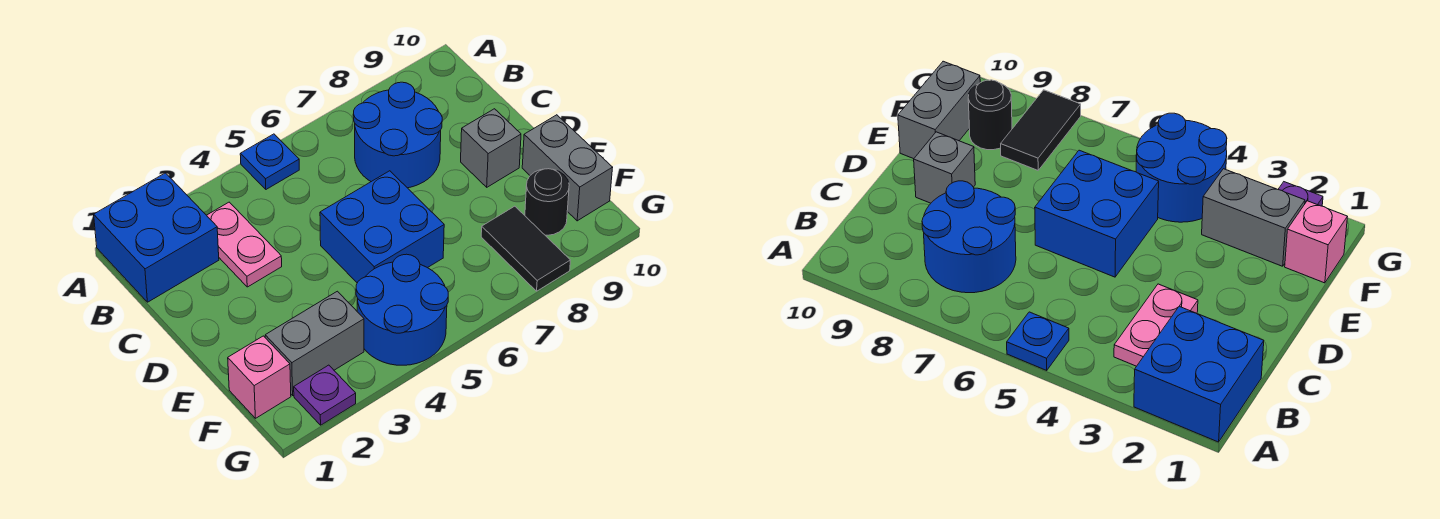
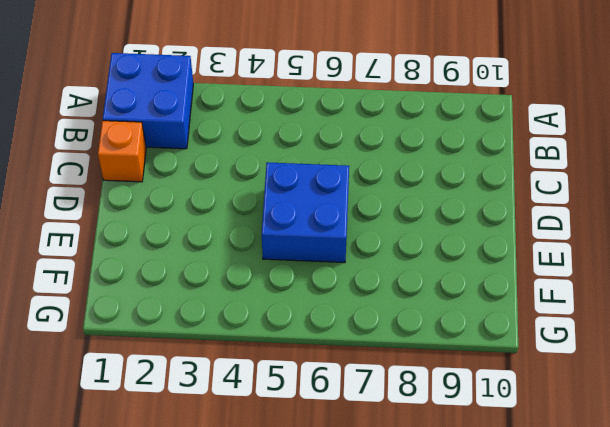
orange 1x1 brick [98,121,146,182] -> none
none -> blue 1x1 plate [240,134,299,189]
none -> pink 1x2 plate [207,202,282,287]
none -> blue 2x2 round brick [353,82,442,188]

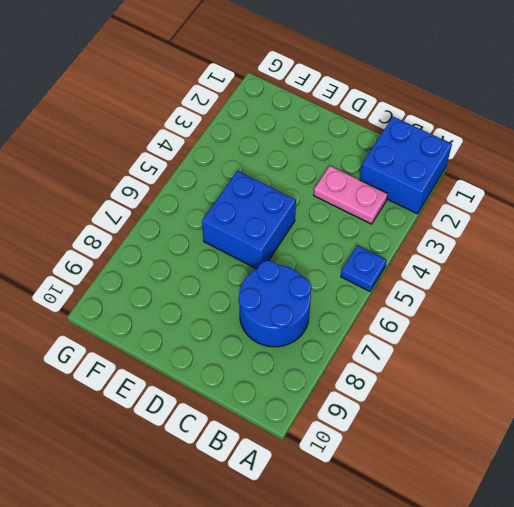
none -> grey 1x1 brick [461,109,521,187]
none -> grey 1x2 brick [522,115,613,221]
none -> pink 1x1 brick [228,336,291,418]

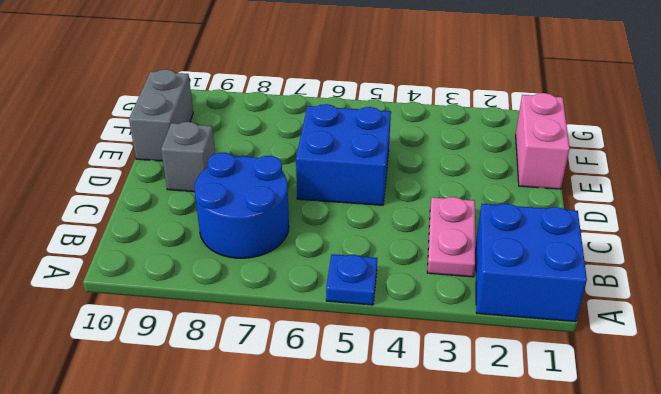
pink 1x2 brick [516,93,570,189] -> pink 1x1 brick [228,336,291,418]
none -> grey 1x2 brick [265,291,364,395]
none -> blue 2x2 round brick [356,254,448,365]
none -> black 1x2 tile [481,206,570,291]

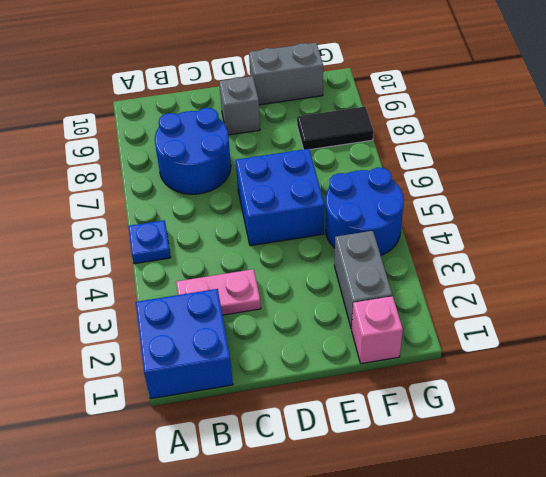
none -> black 1x1 round brick [525,169,569,235]
none -> purple 1x1 plate [294,365,356,425]

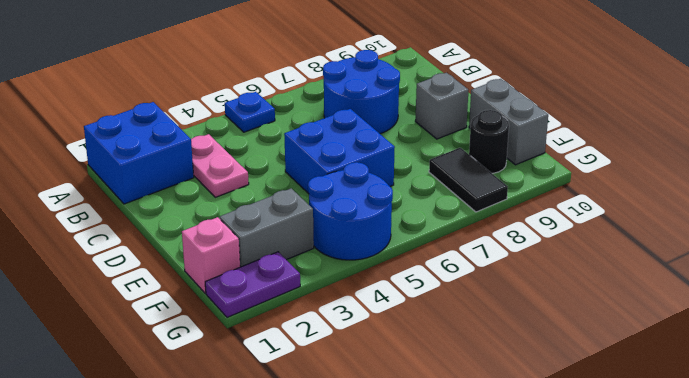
purple 1x2 plate [205,252,300,317] -> purple 1x1 plate [294,365,356,425]

